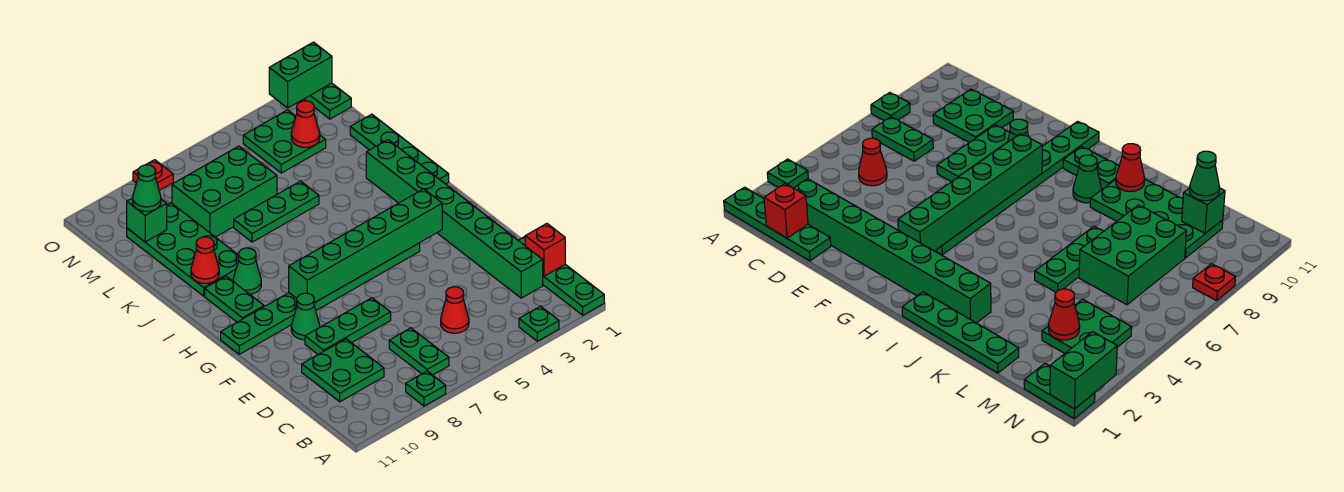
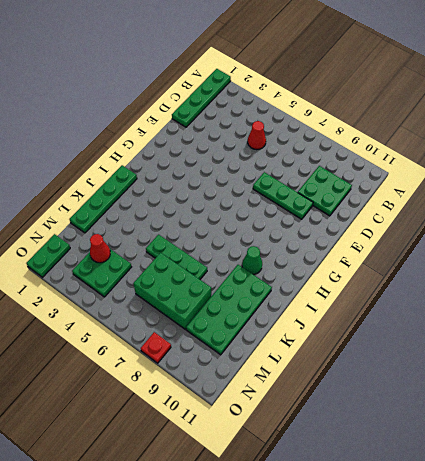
none -> green 1x1 plate [519,306,559,341]
none -> green 1x1 plate [406,371,446,406]
none -> green 1x2 plate [389,328,449,375]

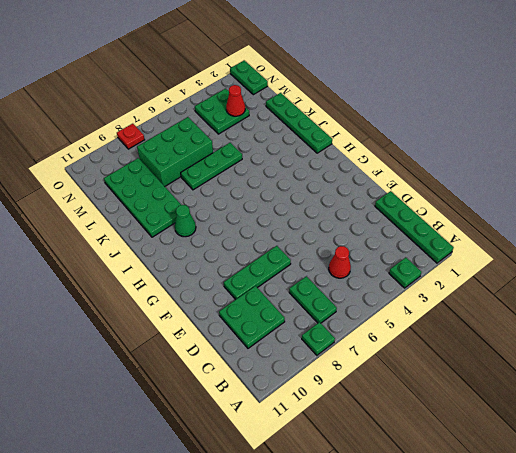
none -> green 1x8 brick [366,140,543,298]
none -> green 1x1 cone [291,293,320,340]
none -> green 1x8 plate [221,243,420,354]

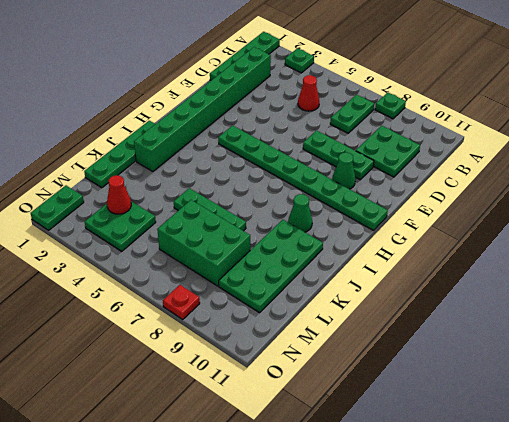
none -> green 1x2 plate [205,276,264,322]
none -> red 1x1 brick [525,224,565,276]
none -> green 1x6 brick [289,189,442,303]

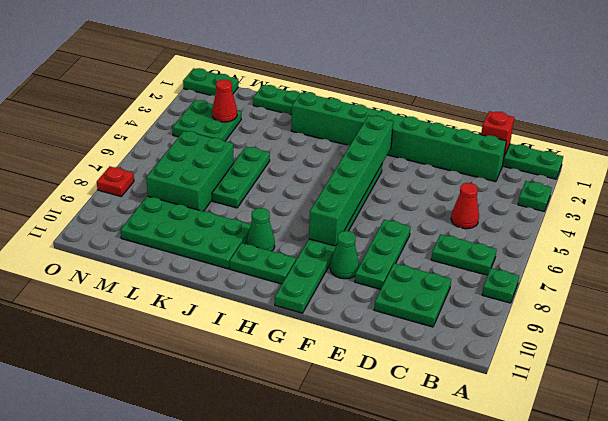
none -> red 1x1 cone [191,237,219,283]
none -> green 1x1 brick [127,198,167,242]
none -> green 1x2 brick [269,42,332,108]

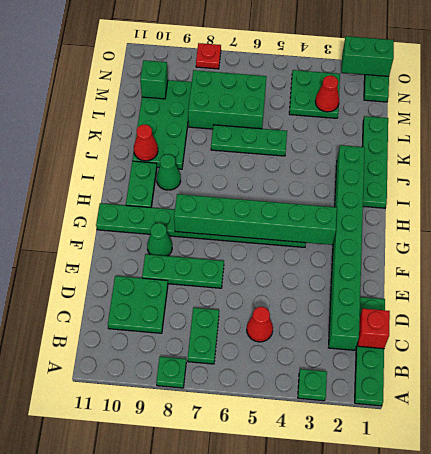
none -> green 1x1 cone [133,165,161,211]

